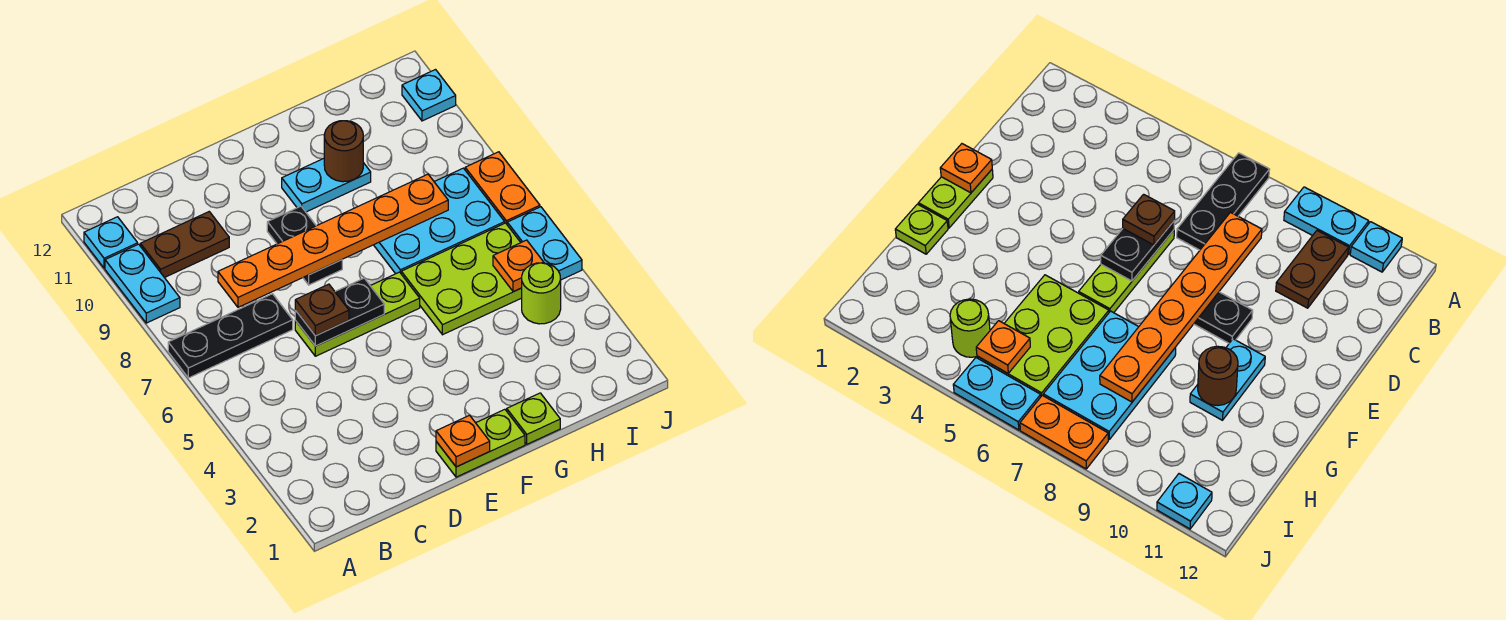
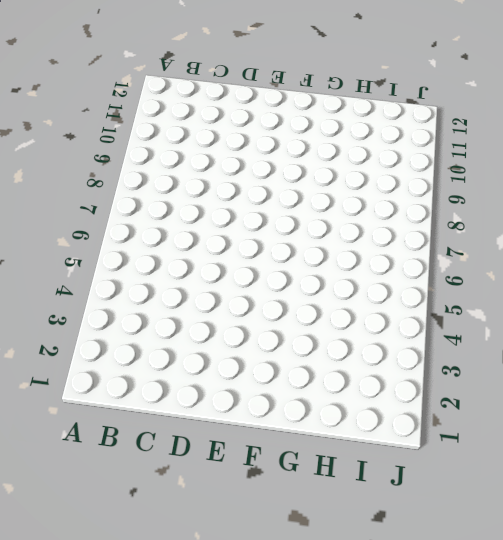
none -> black 1x3 plate [168,294,293,378]
none -> cyan 1x2 plate [105,244,180,323]
none -> cyan 1x1 plate [84,217,138,268]

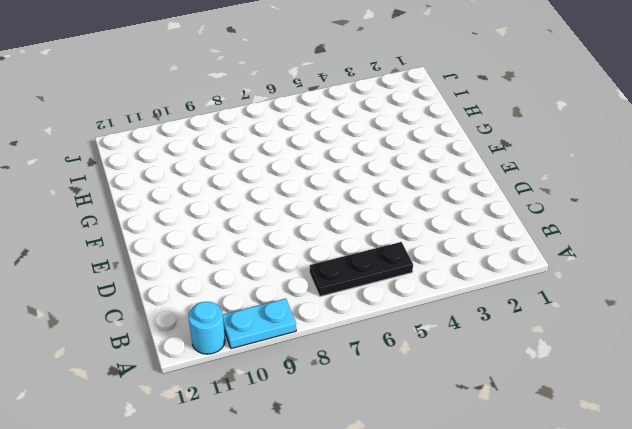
cyan 1x1 round brick [188,302,225,354] -> cyan 1x1 plate [84,217,138,268]
black 1x3 plate [310,242,413,296] -> black 1x3 plate turned to [168,294,293,378]
none -> brown 1x2 plate [140,212,229,278]
none -> lime 1x3 plate [295,272,420,356]
none -> lime 1x2 plate [436,409,525,477]

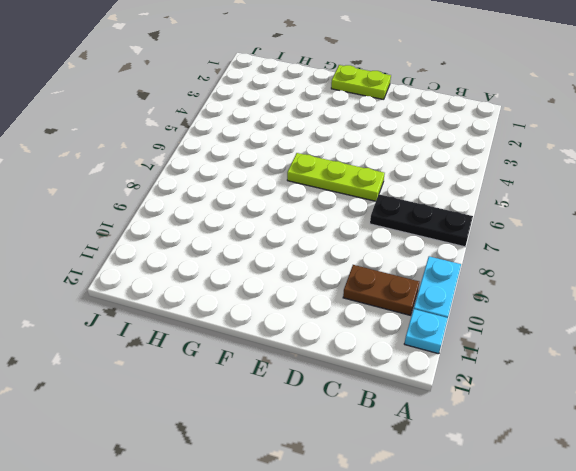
none -> black 1x2 plate [267,206,342,285]
none -> cyan 1x2 plate [282,159,371,212]
none -> lime 1x1 plate [507,393,560,444]

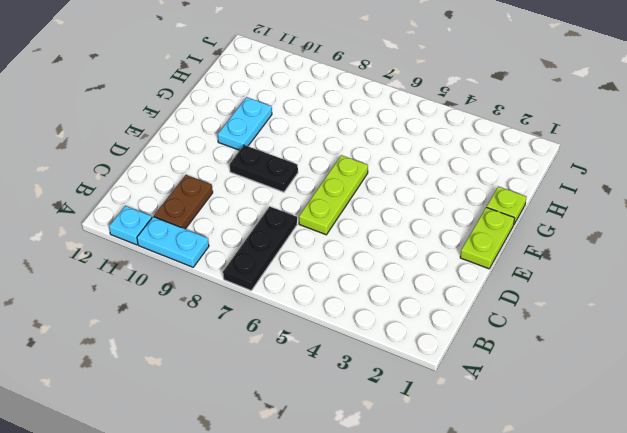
none -> lime 2x3 plate [401,223,522,335]
none -> cyan 2x3 plate [374,168,505,274]
none -> lime 1x1 round brick [522,263,561,324]

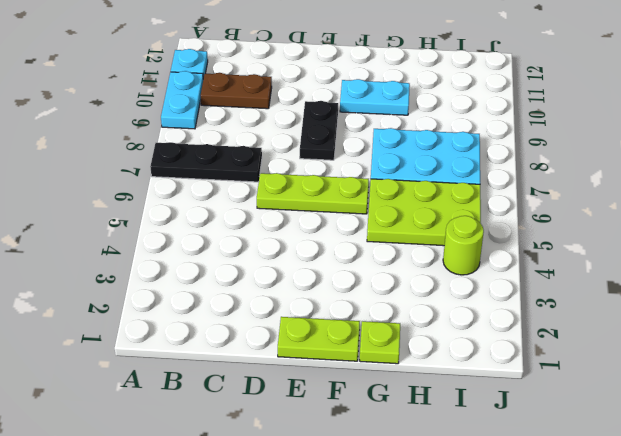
none -> cyan 1x2 plate [507,207,582,280]
none -> orange 1x2 plate [465,152,540,224]
none -> cyan 1x1 plate [402,70,456,121]

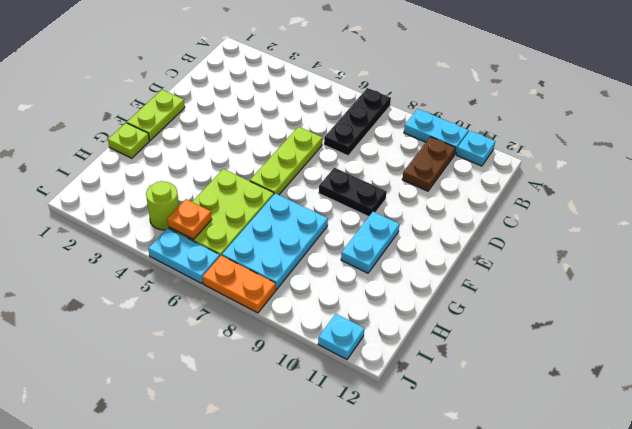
none -> orange 1x6 plate [218,174,448,307]
none -> black 1x2 plate [295,278,384,346]
none -> orange 1x1 plate [436,415,490,467]

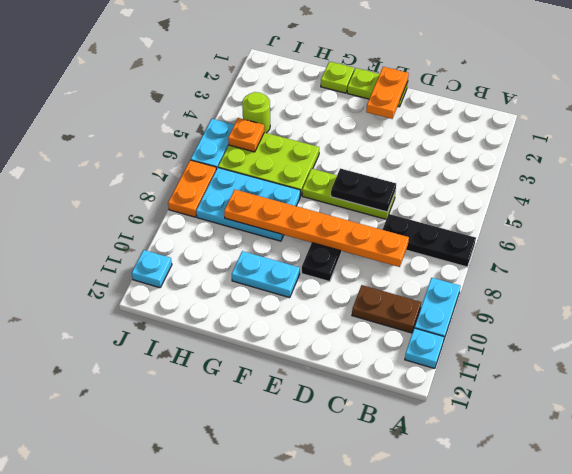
orange 1x2 plate [366,67,409,119] -> orange 1x1 plate [436,415,490,467]
none -> brown 1x1 round brick [324,121,363,182]
none -> brown 1x1 plate [295,284,349,336]

